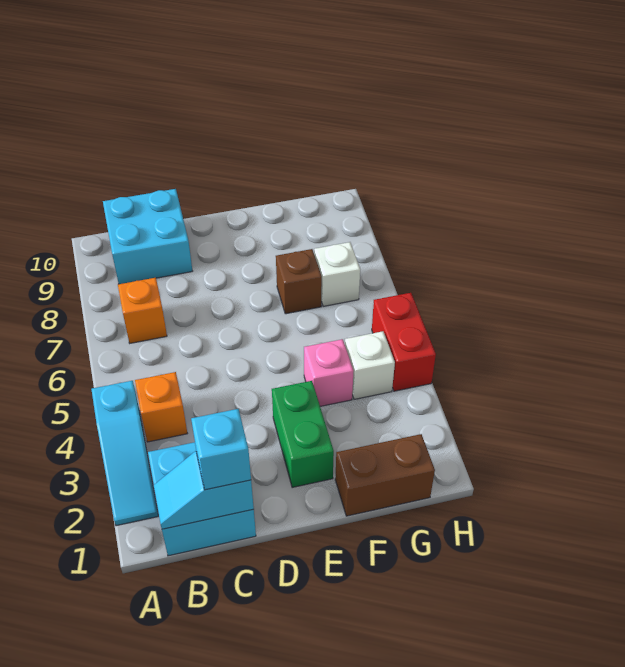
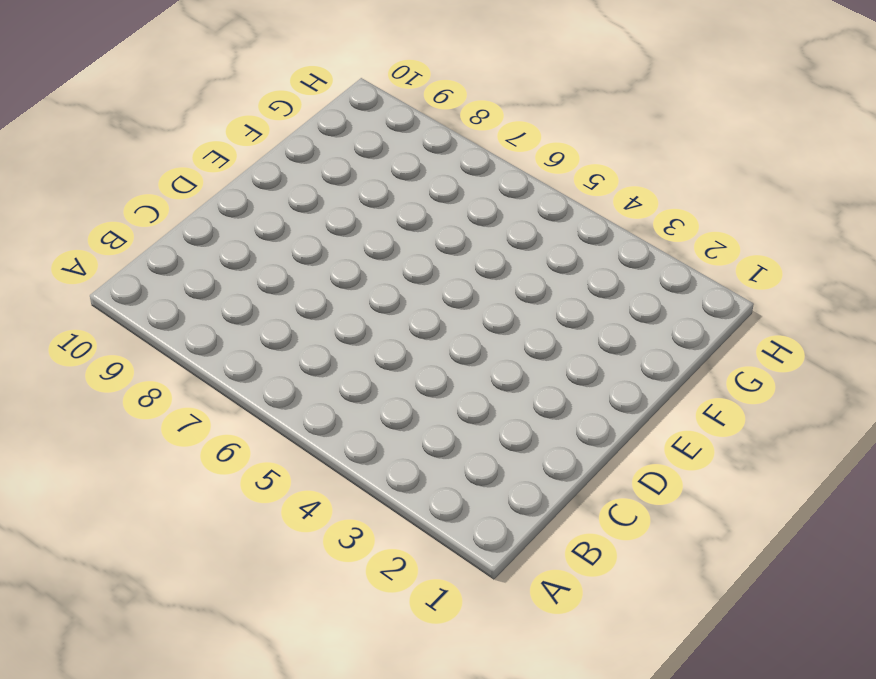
none -> cyan 1x3 slope [91,381,158,526]
none -> cyan 2x2 brick [148,442,256,556]
none -> orange 1x1 brick [135,372,187,442]

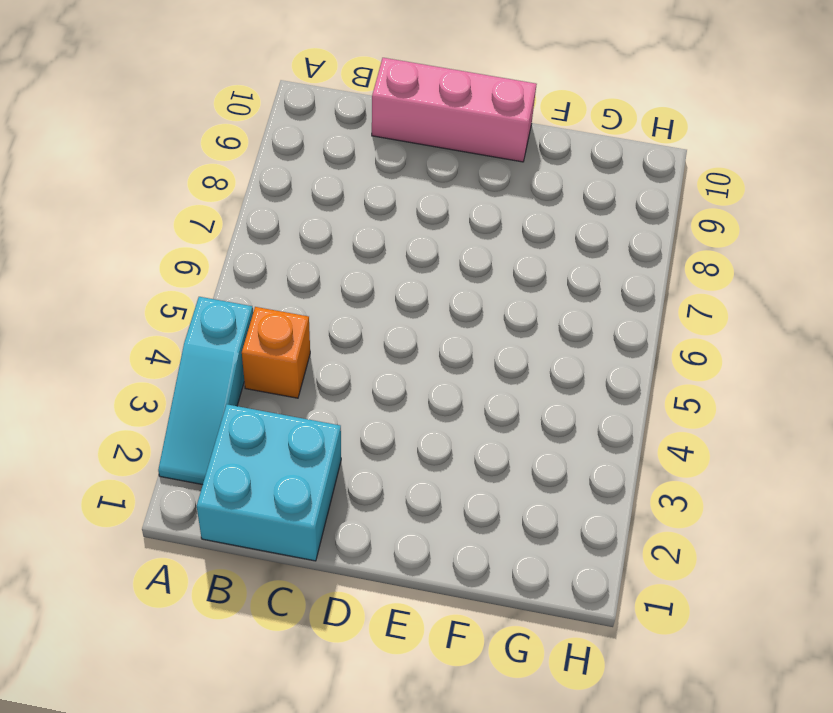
pink 1x3 brick [372,58,537,162] -> cyan 2x2 brick [103,189,192,284]
none -> orange 1x1 brick [118,278,167,343]
none -> green 1x2 brick [272,381,334,488]
none -> brown 1x2 brick [335,434,435,516]

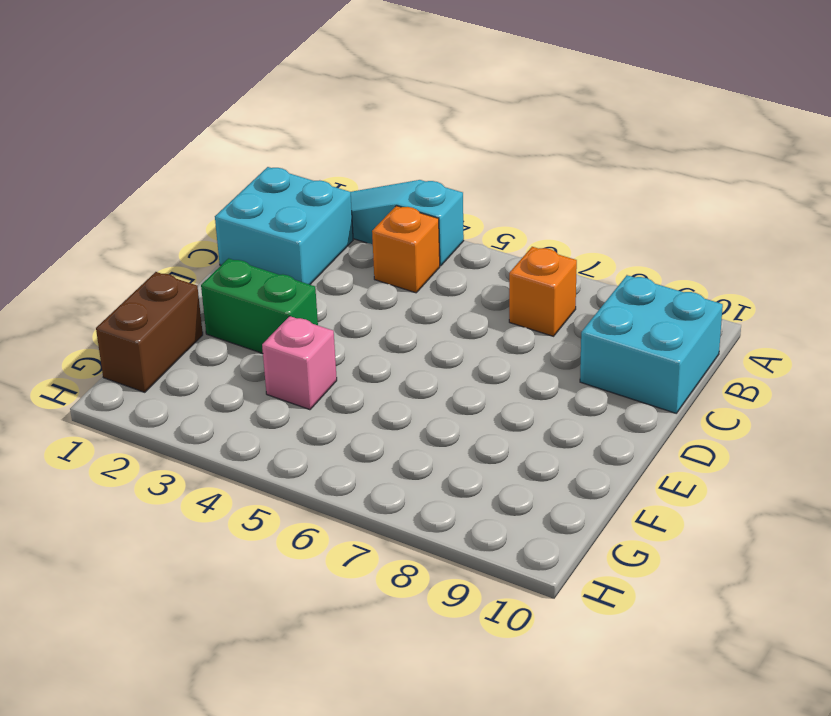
none -> brown 1x1 brick [276,249,322,314]
none -> white 1x1 brick [345,331,395,399]
none -> white 1x1 brick [314,242,360,307]

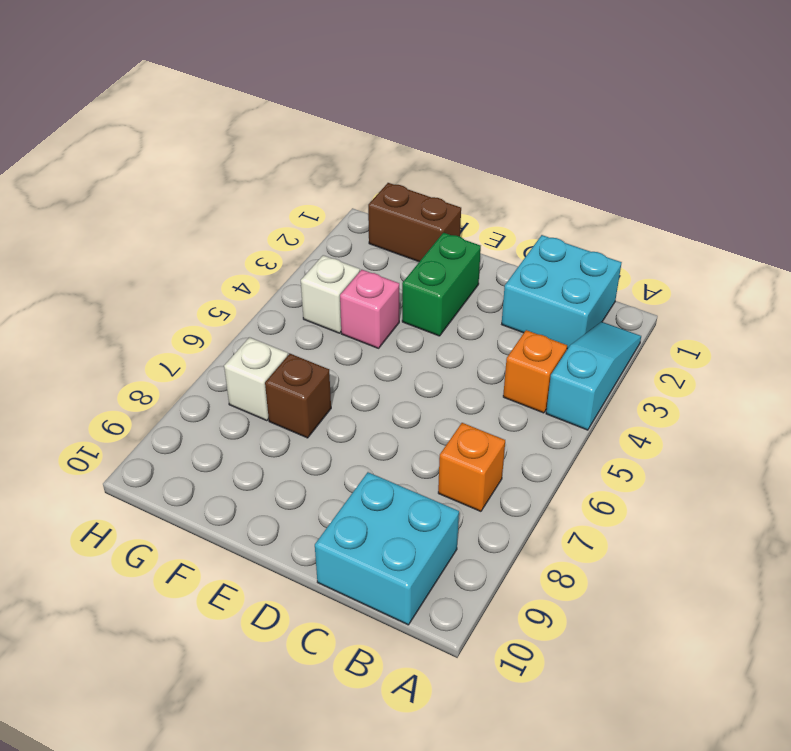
none -> red 1x2 brick [372,293,436,391]
none -> cyan 1x2 slope [154,451,254,529]
none -> cyan 1x1 brick [191,409,251,490]

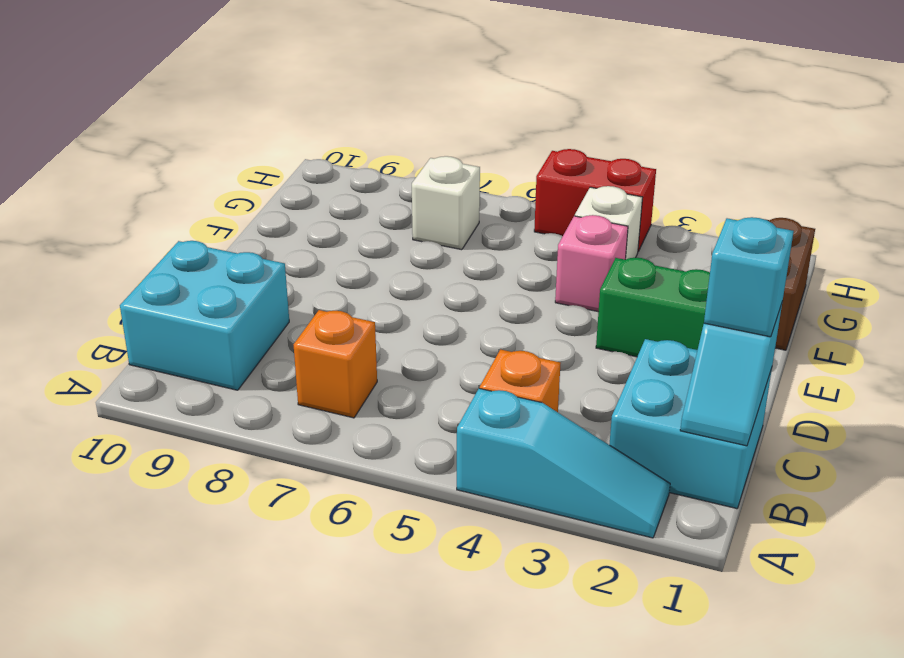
none -> brown 1x1 brick [276,249,322,314]

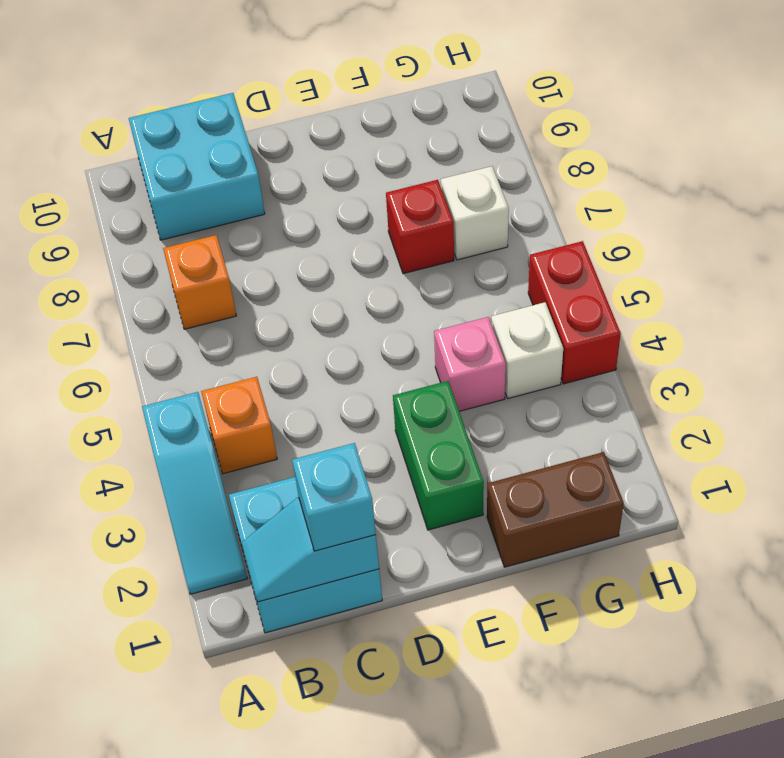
red 1x1 brick [386,180,454,274] -> brown 1x1 brick [276,249,322,314]

